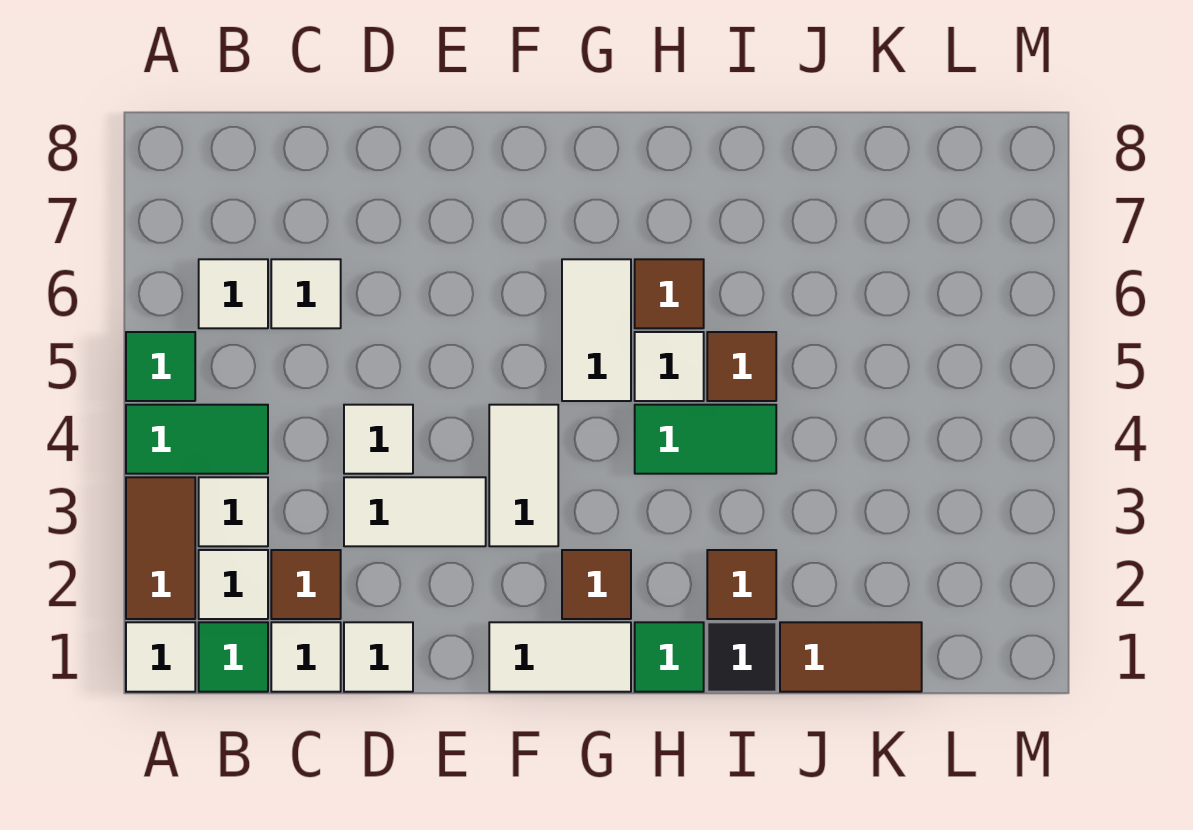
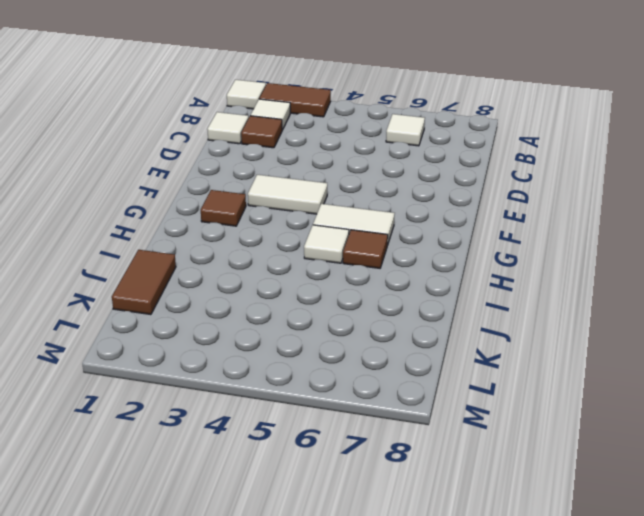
none -> green 1x2 tile [126,405,268,474]
none -> green 1x1 tile [126,332,195,401]
none -> green 1x1 tile [199,622,268,692]

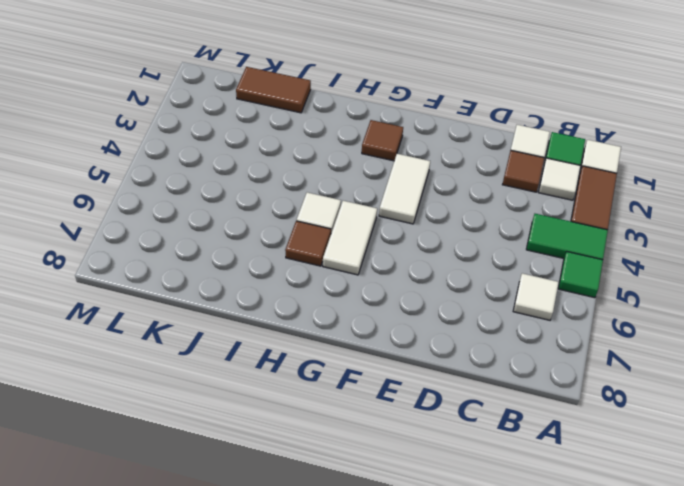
none -> white 1x1 tile [199,477,268,546]
none -> white 1x1 tile [271,259,341,328]
none -> white 1x1 tile [344,622,413,692]

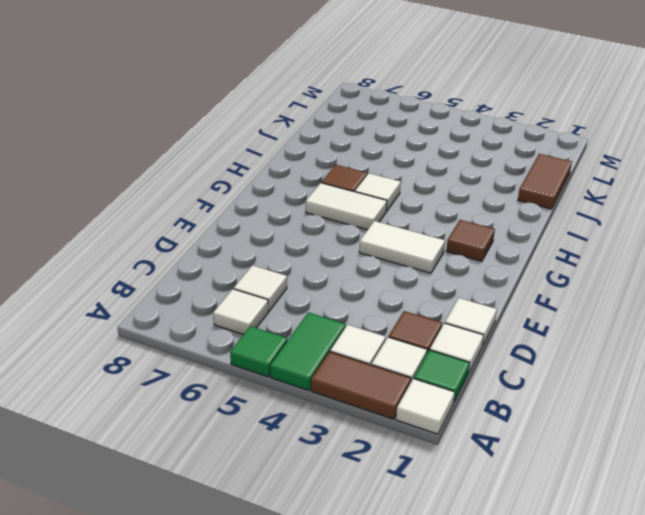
none -> white 1x2 tile [344,477,486,546]
none -> white 1x1 tile [344,405,413,474]
none -> white 1x2 tile [489,622,631,692]

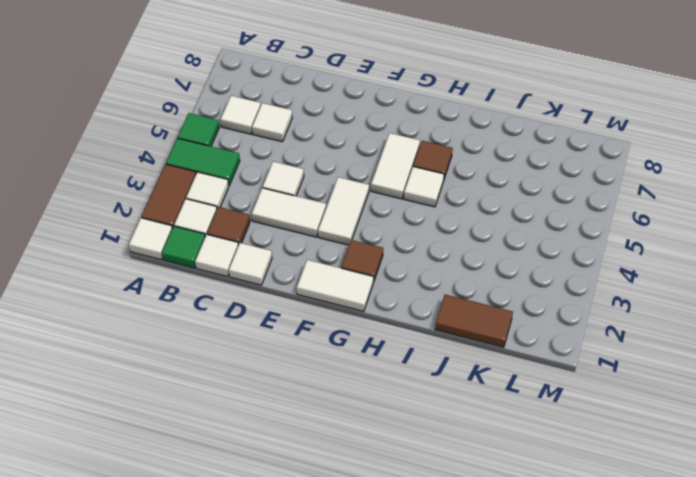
none -> green 1x1 tile [635,622,704,692]
none -> green 1x2 tile [635,405,776,474]
none -> black 1x1 tile [707,622,776,692]

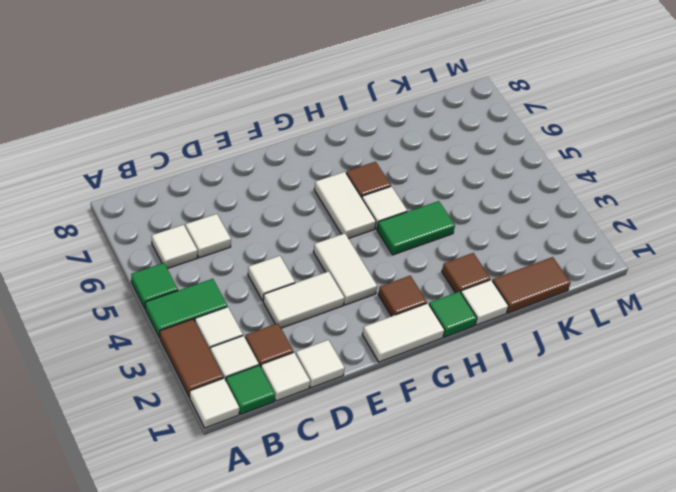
white 1x1 tile [461,280,509,325] -> black 1x1 tile [707,622,776,692]
none -> brown 1x1 tile [707,332,776,401]

